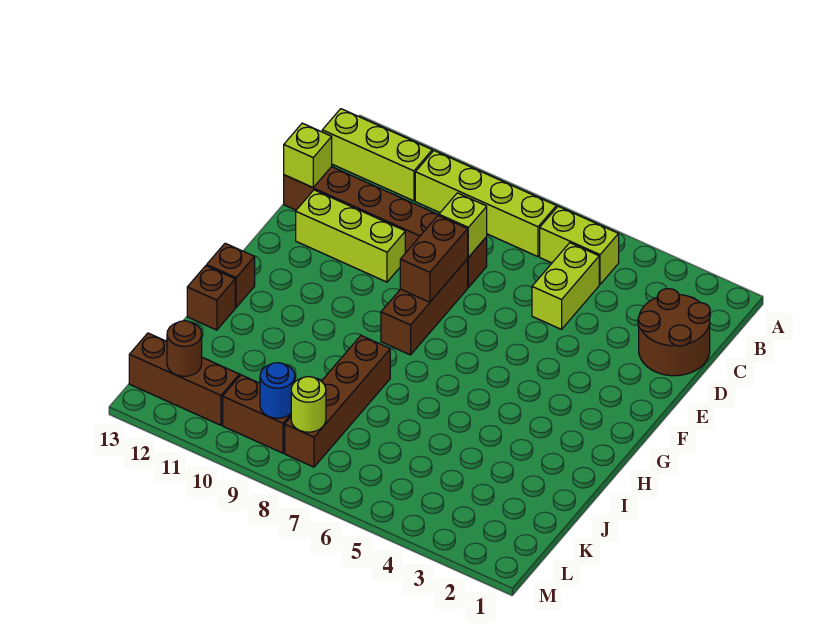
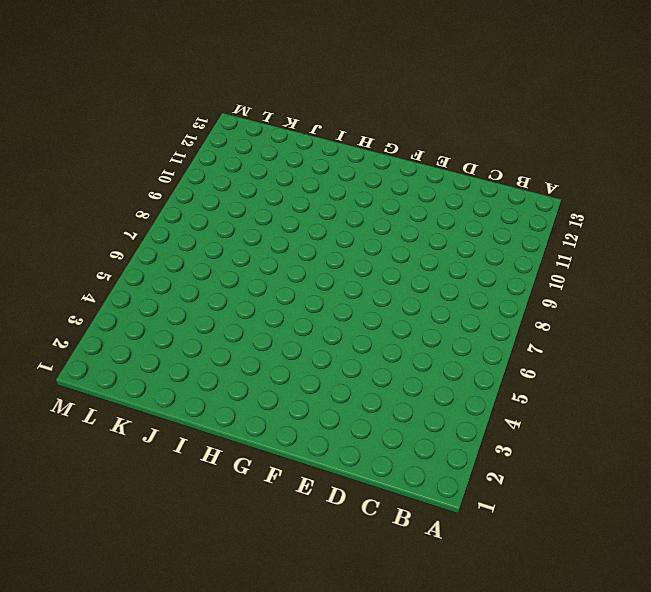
none -> lime 1x2 brick [540,206,619,284]
none -> lime 1x4 brick [415,151,556,257]
none -> lime 1x3 brick [322,109,432,201]

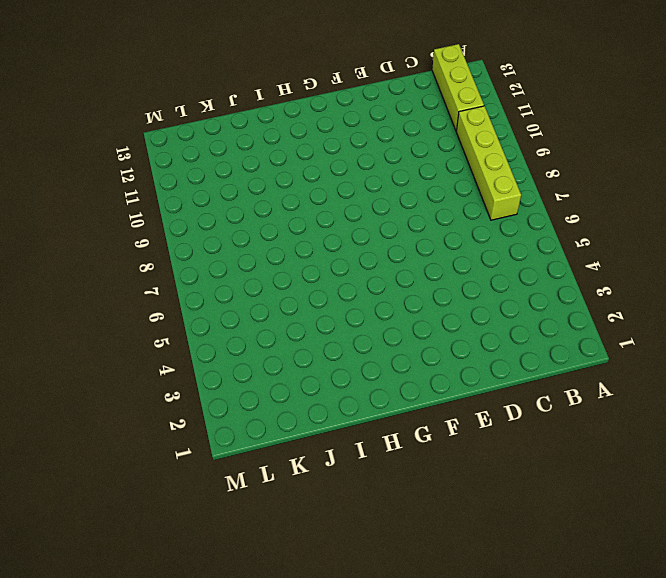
none -> lime 1x2 brick [540,206,619,284]
none -> brown 2x2 round brick [638,289,710,376]
none -> lime 1x2 brick [532,243,599,329]

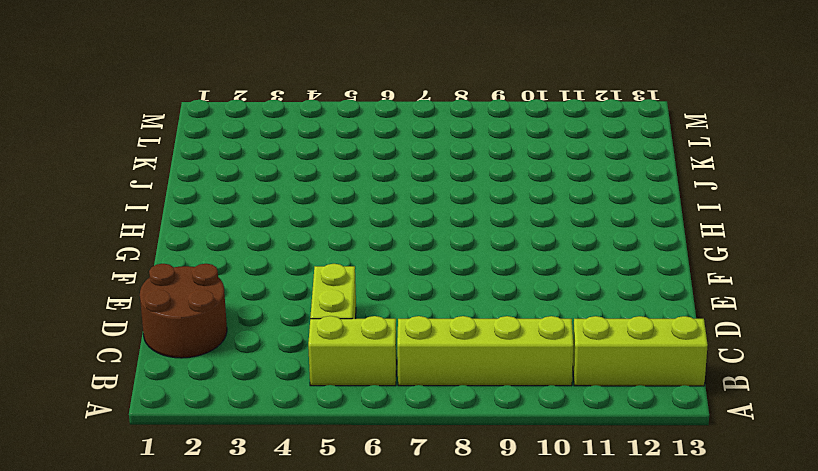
none -> brown 1x6 brick [284,167,487,287]
none -> brown 1x3 brick [381,259,468,355]
none -> lime 1x3 brick [296,190,405,282]

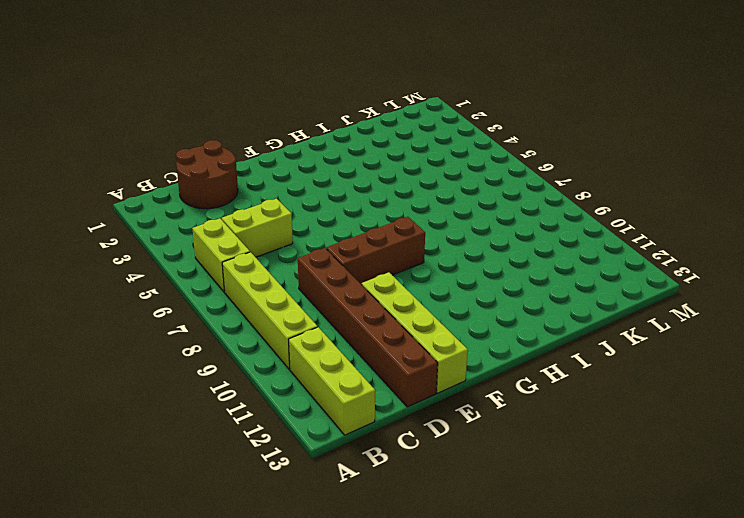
lime 1x4 brick [362,272,468,393] -> lime 1x3 brick [296,190,405,282]
none -> brown 1x1 brick [207,243,255,307]
none -> brown 1x4 brick [285,336,390,467]
none -> brown 1x1 brick [187,266,235,330]

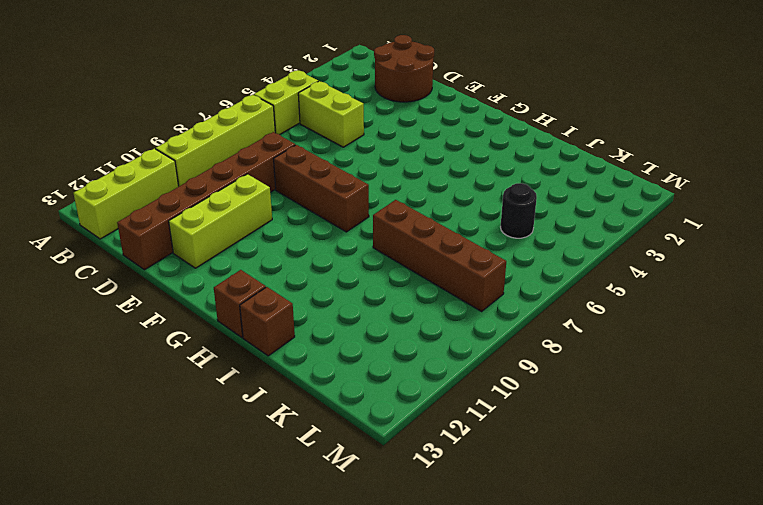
black 1x1 round brick [501,183,537,238] -> none
none -> brown 1x2 brick [223,375,291,453]
none -> brown 1x3 brick [129,333,239,425]
none -> lime 1x1 brick [439,193,487,257]

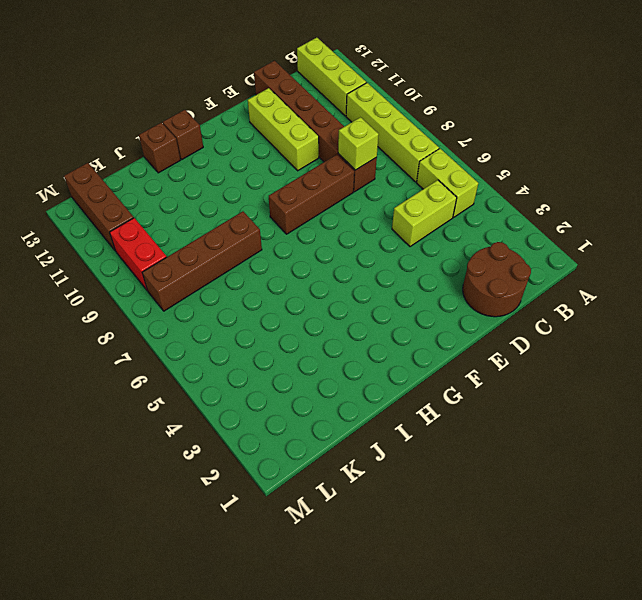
red 1x2 brick [110,218,167,291] -> brown 1x2 brick [223,375,291,453]
none -> lime 1x1 brick [284,123,332,188]
none -> brown 1x2 brick [400,216,468,302]
none -> lime 1x1 round brick [291,377,326,432]

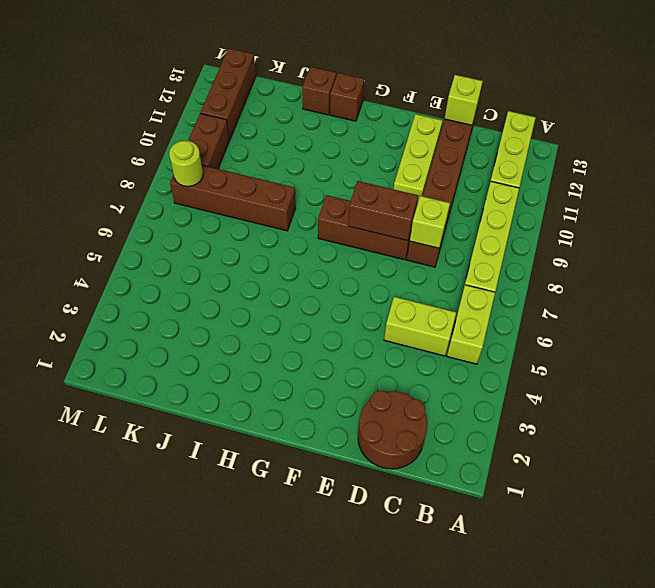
none -> blue 1x1 round brick [260,363,295,418]
none -> brown 1x1 round brick [167,321,202,376]

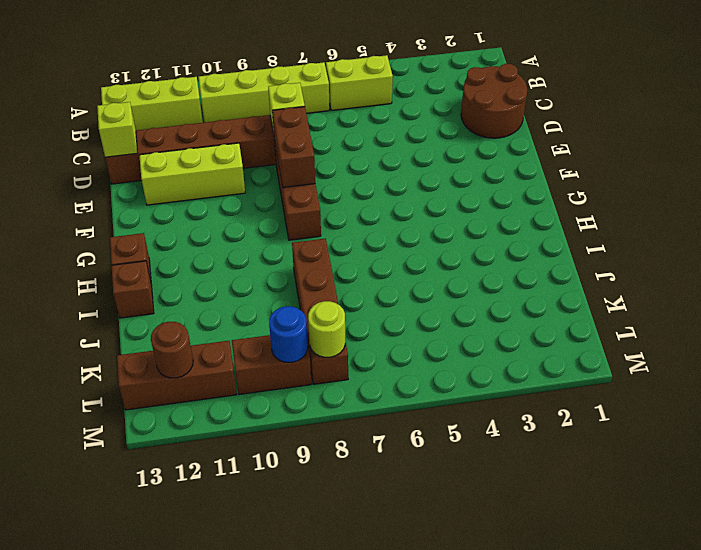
none -> lime 1x2 brick [532,243,599,329]

